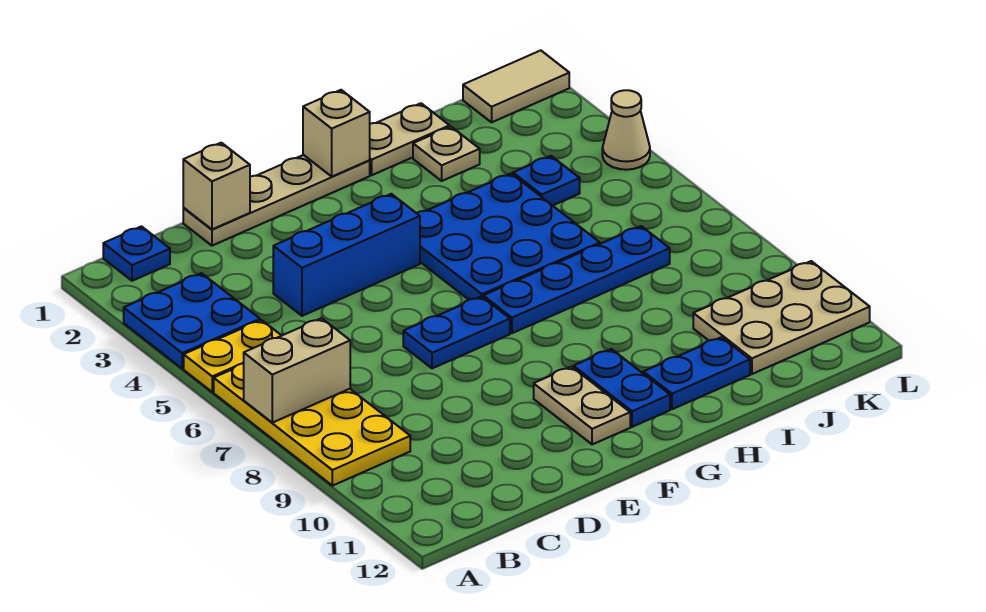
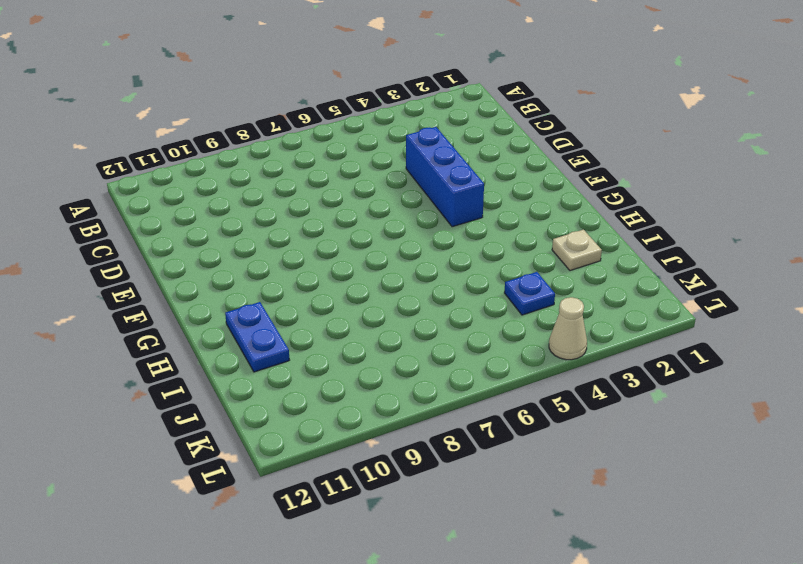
none -> blue 2x2 plate [124,273,260,369]
none -> yellow 1x2 plate [184,320,282,392]
none -> yellow 2x4 plate [214,363,410,486]

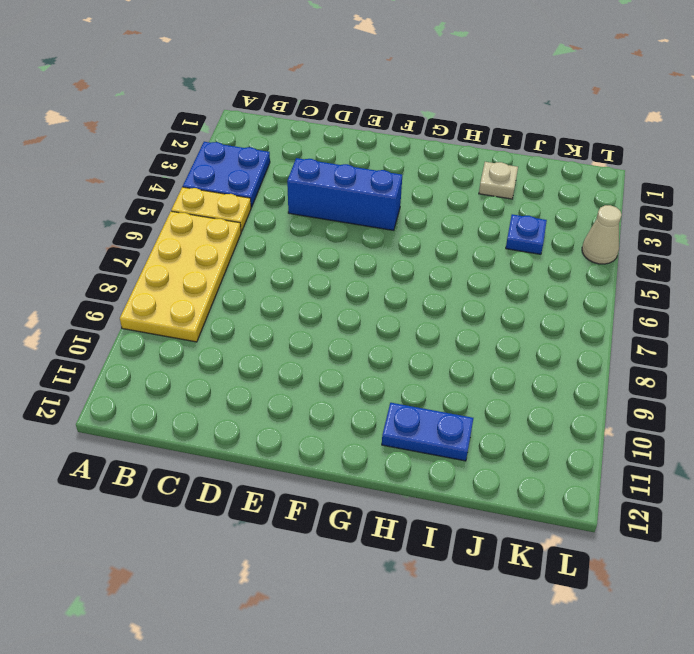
none -> blue 1x1 plate [103,226,170,281]
none -> tan 1x4 plate [183,155,370,246]
none -> blue 1x2 plate [403,296,510,368]

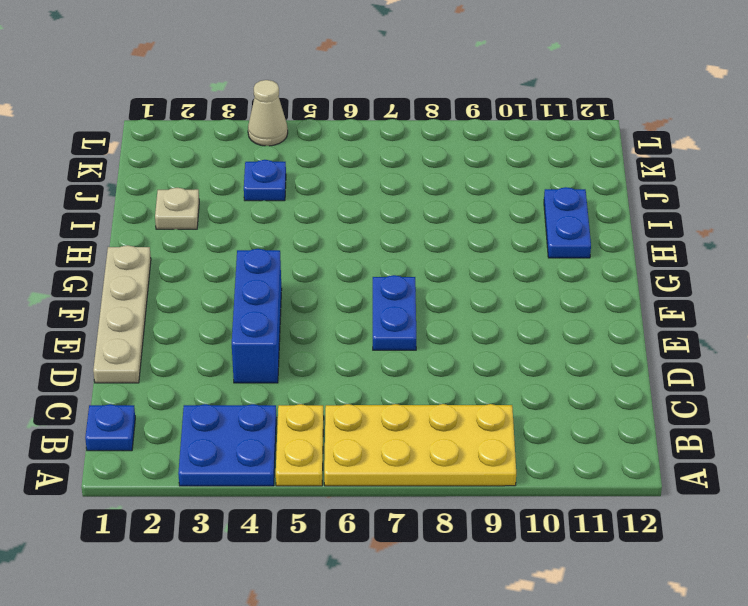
none -> tan 1x2 plate [534,367,630,445]
none -> blue 3x3 plate [417,174,600,300]
none -> blue 1x4 plate [483,226,670,333]

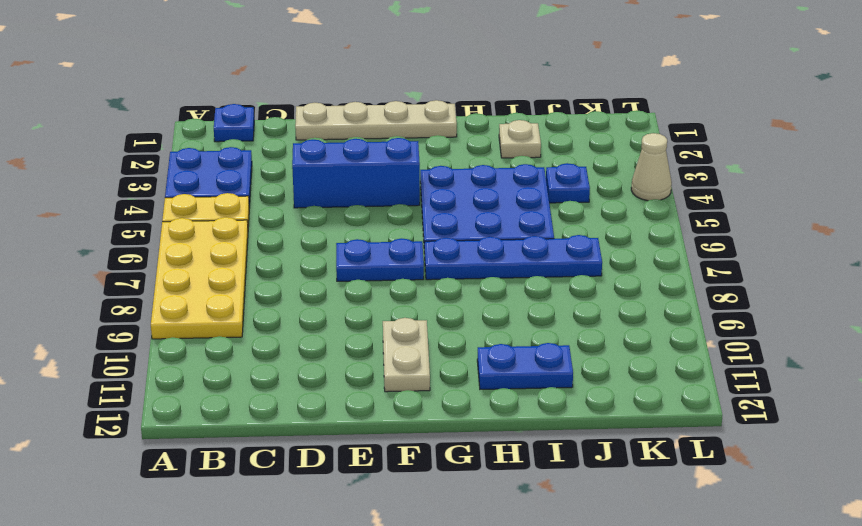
none -> blue 1x2 plate [573,349,670,427]
none -> tan 1x2 plate [369,103,450,175]
none -> tan 2x3 plate [693,261,870,374]

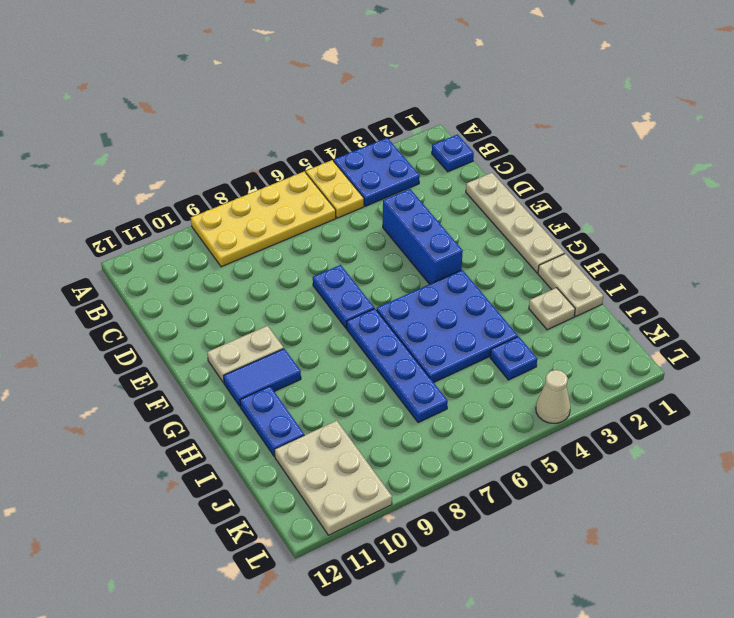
blue 1x2 tile [224,349,301,407] -> blue 1x2 plate [573,349,670,427]
none -> tan 1x2 tile [463,50,569,122]
none -> tan 1x2 brick [244,318,350,423]
none -> tan 1x1 brick [183,143,250,229]

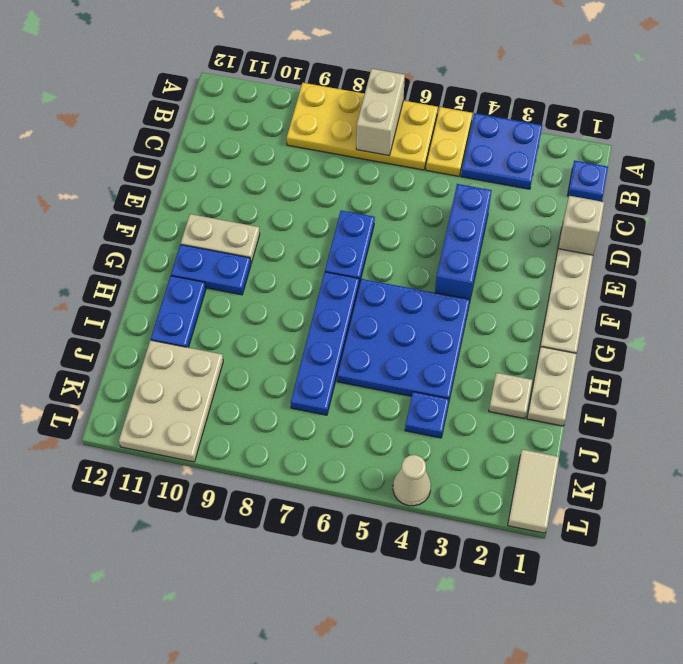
none -> tan 1x1 brick [303,90,370,176]

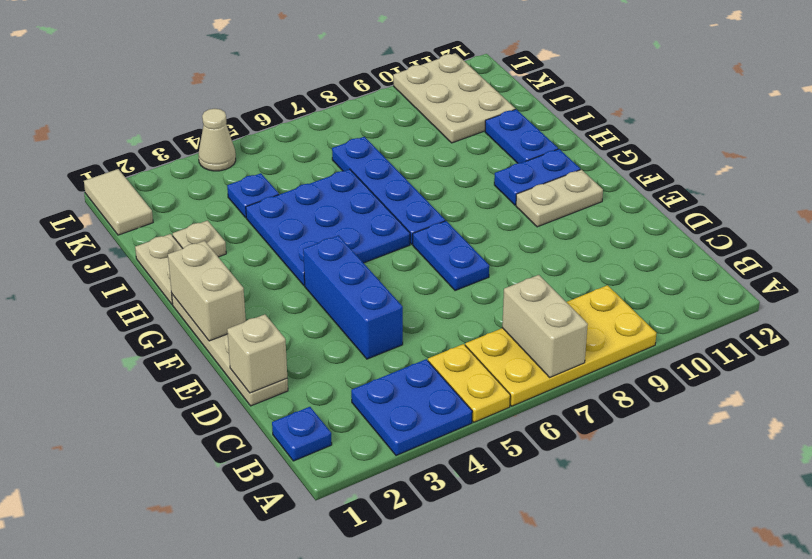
tan 1x2 brick [168,241,246,341] -> tan 1x1 brick [303,90,370,176]

